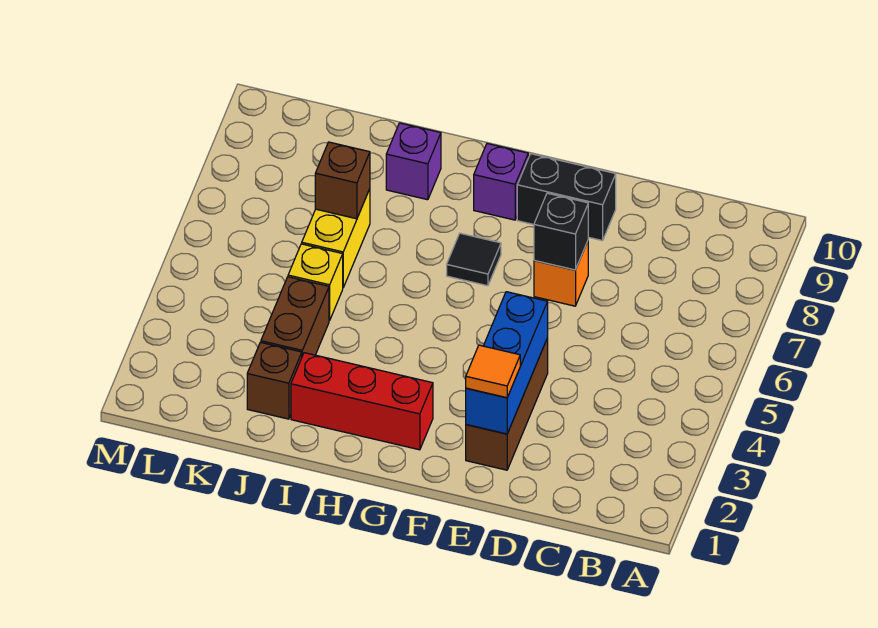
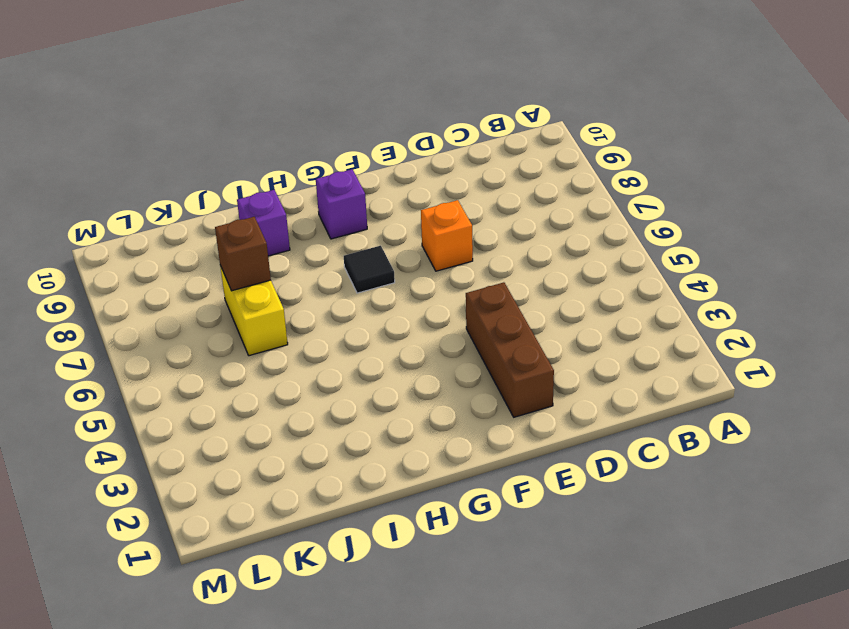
none -> black 1x2 brick [517,154,616,241]
none -> red 1x3 brick [291,353,433,450]
none -> brown 1x1 brick [247,342,302,419]

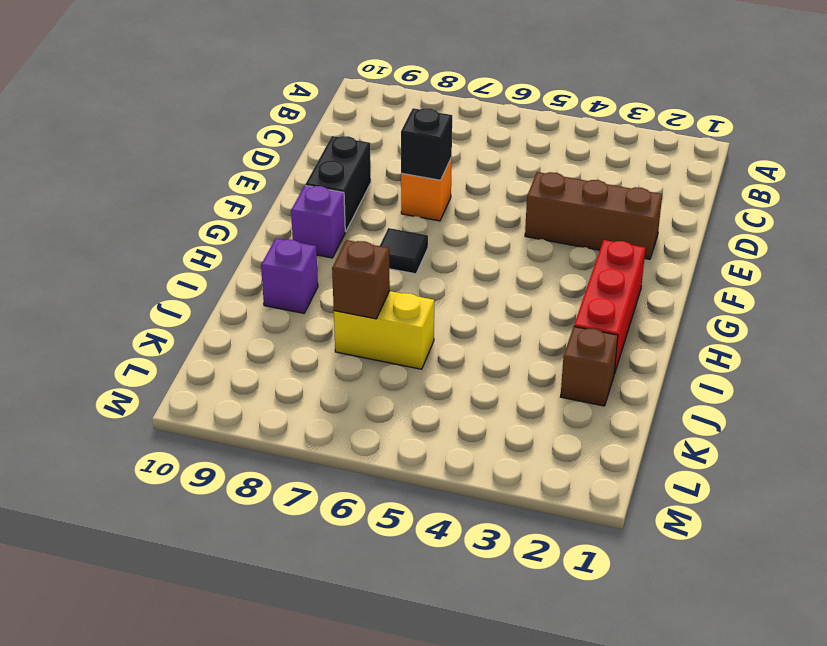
none -> brown 1x2 brick [261,277,329,356]
none -> yellow 1x1 brick [288,244,343,321]
none -> blue 1x3 brick [466,292,548,434]

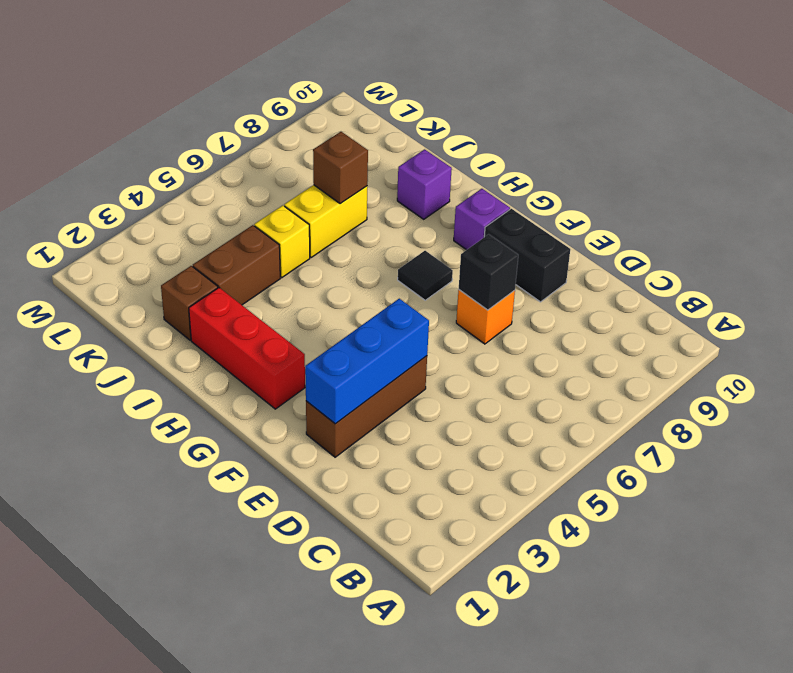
none -> orange 1x1 tile [466,345,520,398]

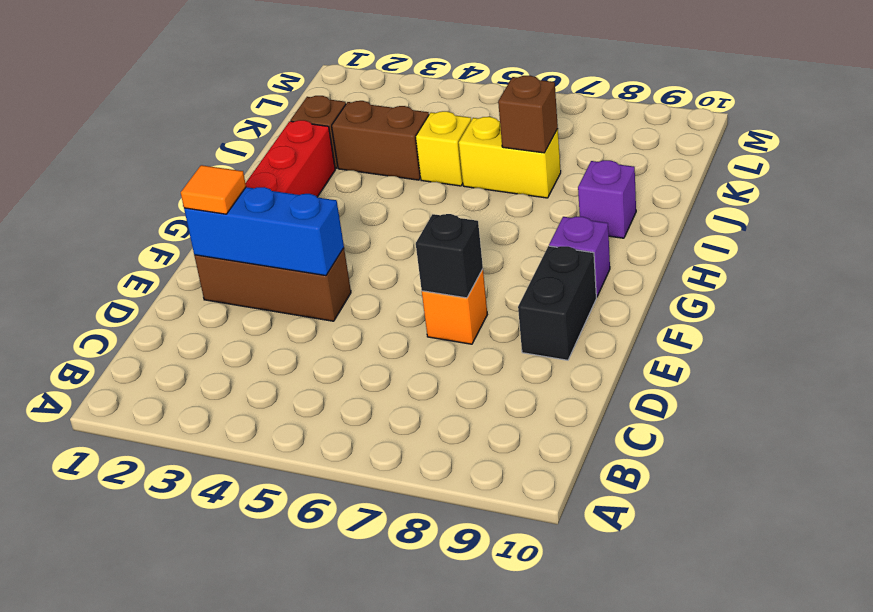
none -> black 1x1 tile [447,233,501,286]

